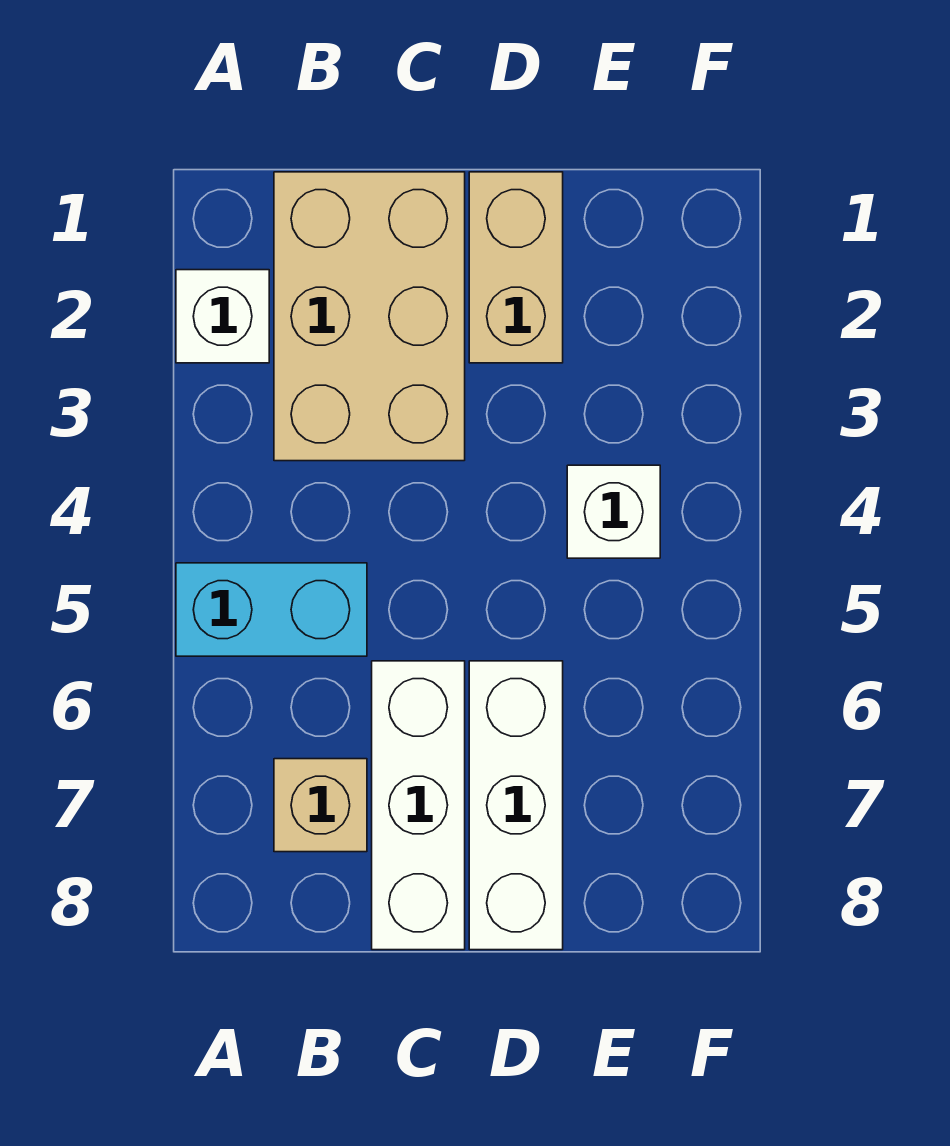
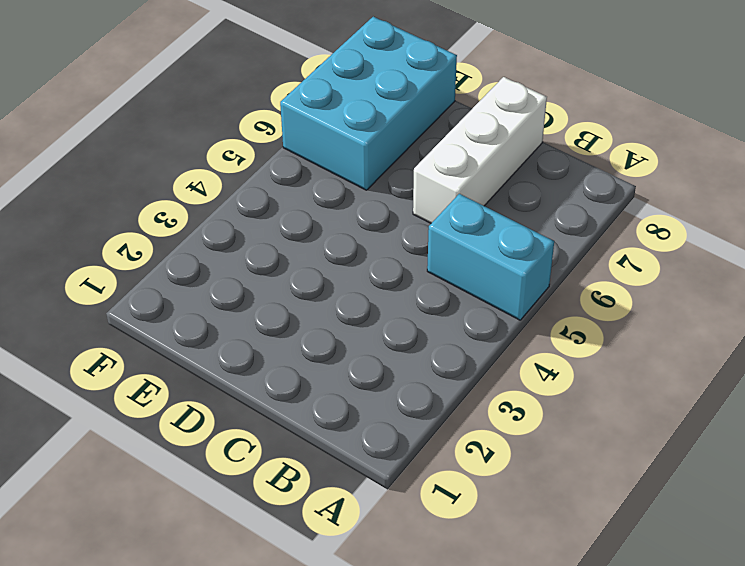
cyan 2x3 brick [280,17,457,190] -> none
none -> white 1x1 brick [176,270,269,363]
none -> tan 2x3 brick [274,172,465,461]

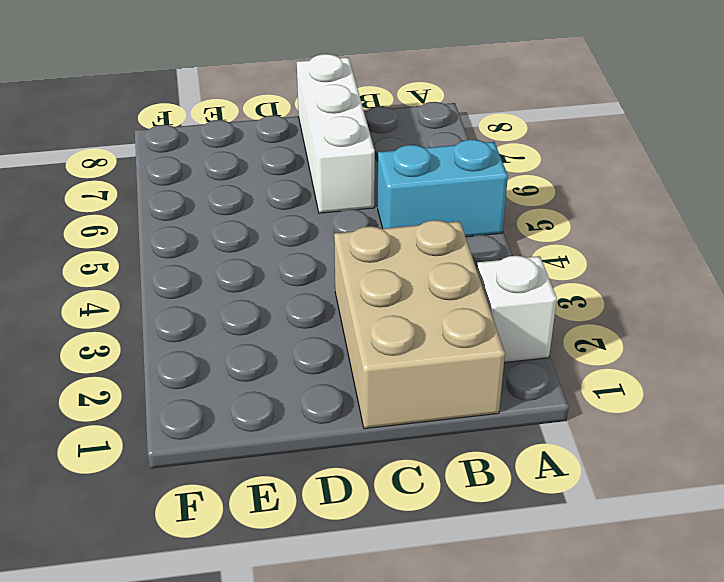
none -> tan 1x1 brick [274,759,367,852]
none -> tan 1x2 brick [469,172,563,363]

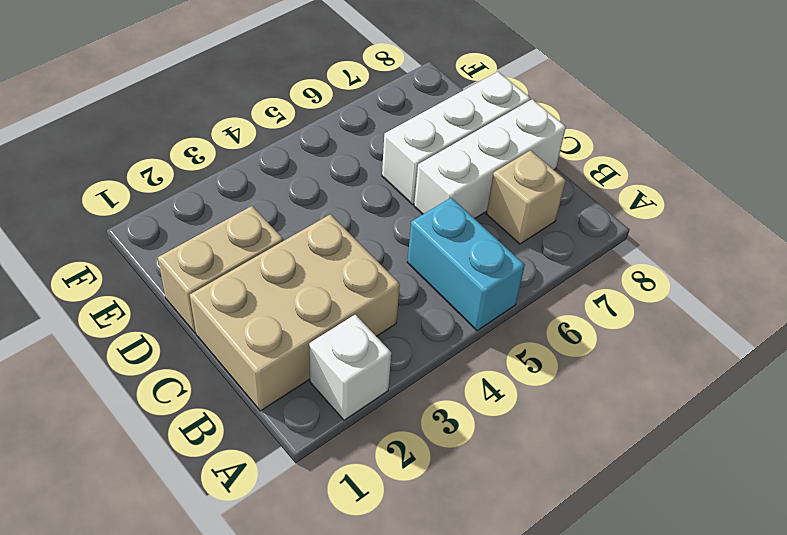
none -> white 1x1 brick [567,465,660,558]

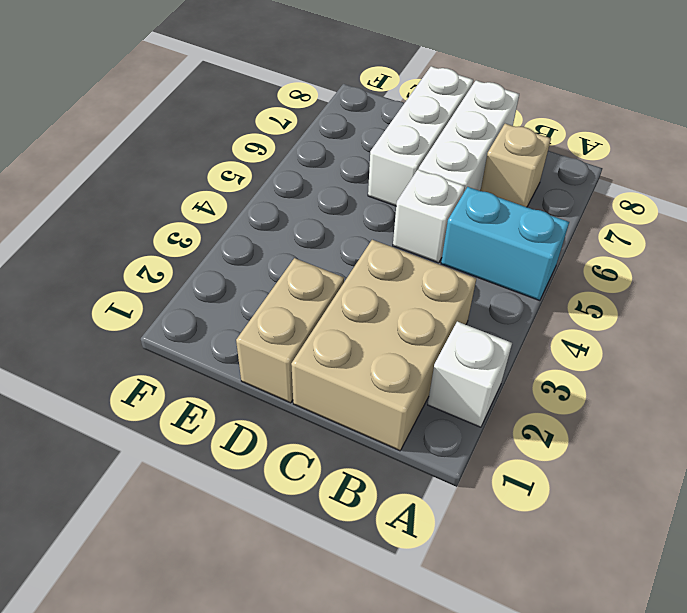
white 1x1 brick [393,170,465,263] -> white 1x1 brick moved to [567,465,660,558]

